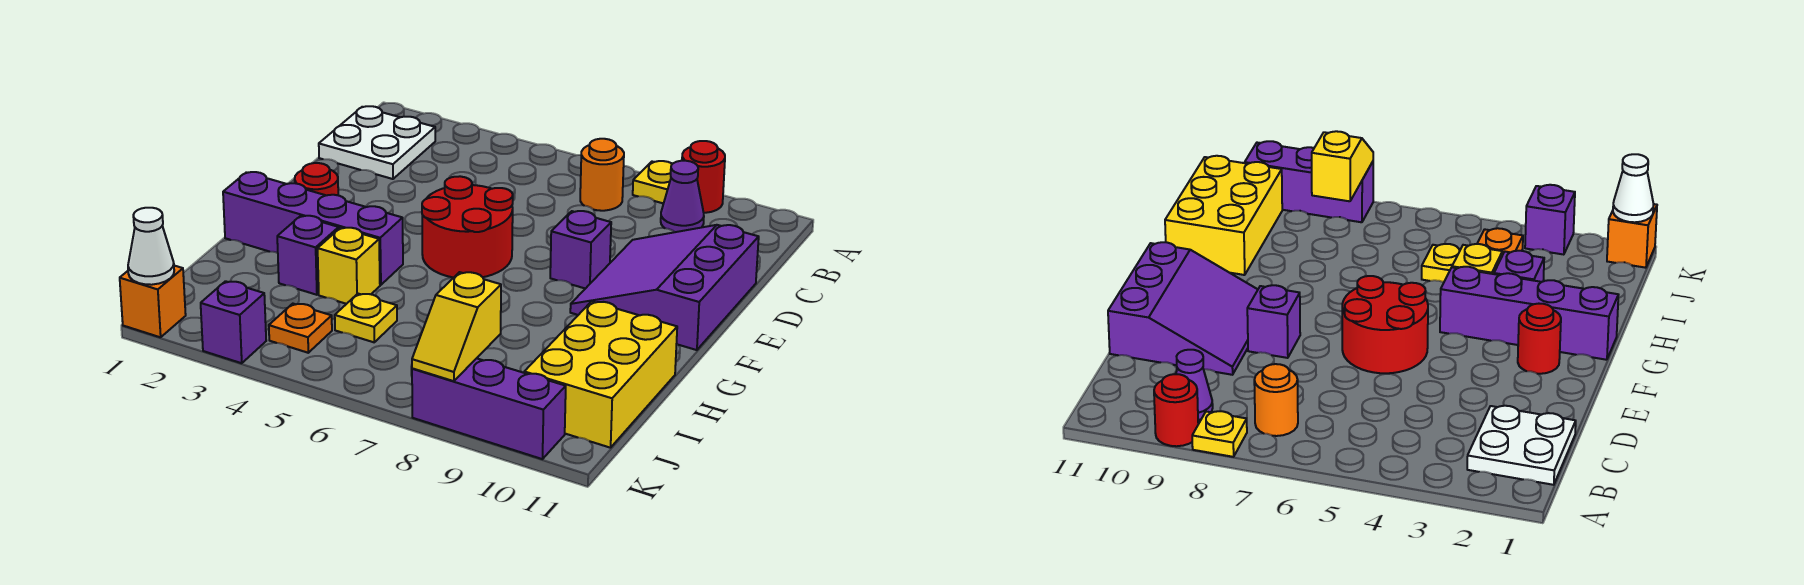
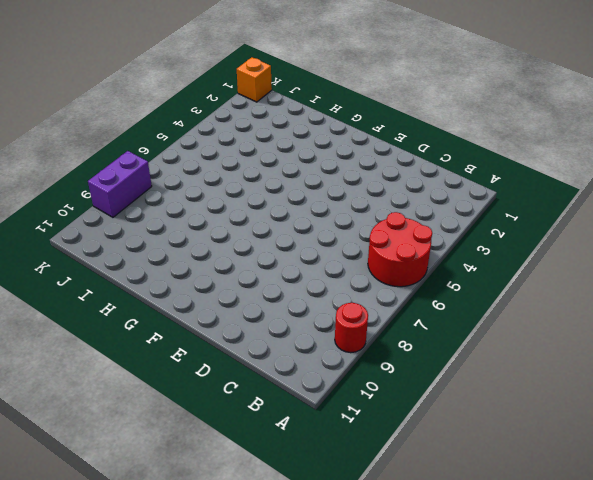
red 2x2 round brick [368,212,432,287] -> red 2x2 round brick moved to [422,176,513,277]
purple 1x2 brick [88,151,152,217] -> purple 1x3 brick [412,358,566,459]
none -> yellow 1x1 plate [633,161,672,204]
none -> white 2x2 plate [319,106,435,179]
none -> orange 1x1 round brick [580,139,624,211]

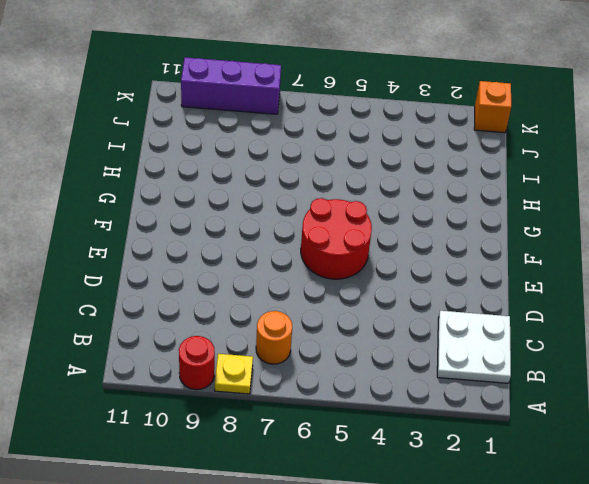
none -> purple 1x1 cone [661,161,704,232]
none -> purple 3x3 slope [570,225,759,350]
none -> purple 1x1 brick [550,211,611,289]

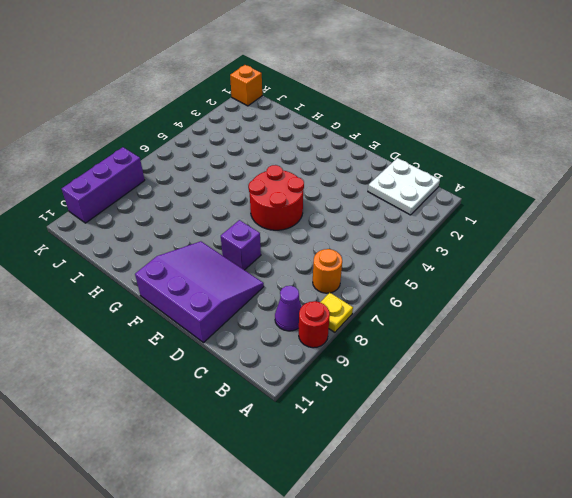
none -> red 1x1 round brick [295,163,338,195]
none -> purple 1x4 brick [223,172,403,285]
none -> purple 1x1 brick [277,216,339,295]

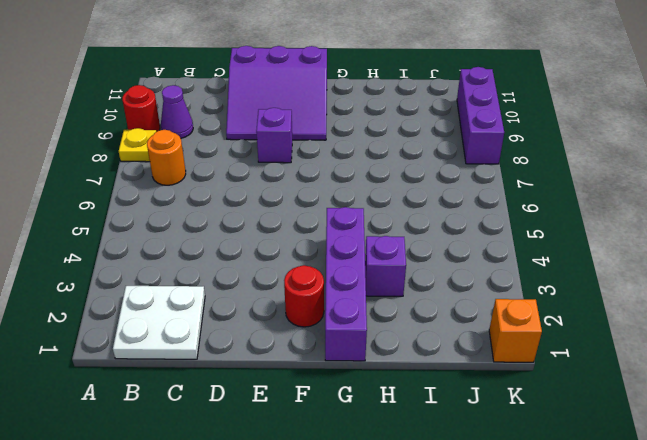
none -> red 2x2 round brick [422,176,513,277]
none -> yellow 1x1 brick [318,228,380,304]
none -> yellow 2x3 brick [524,301,677,448]

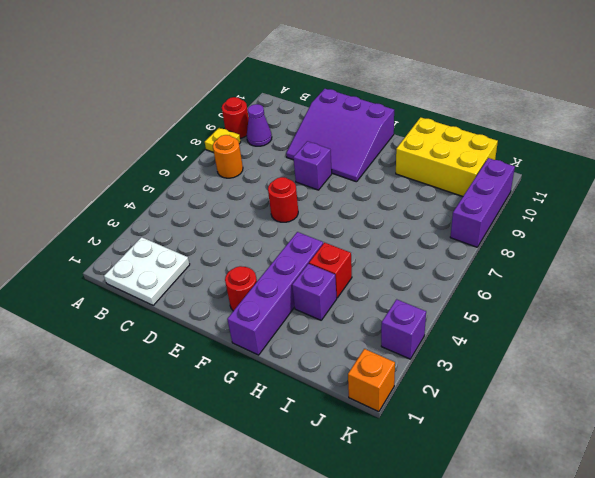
red 1x1 round brick [268,177,298,222] -> red 2x2 round brick [422,176,513,277]
red 1x1 brick [309,243,352,298] -> yellow 1x1 brick [318,228,380,304]
none -> yellow 1x1 plate [335,294,397,342]
none -> orange 1x1 plate [269,304,332,353]
none -> yellow 1x2 slope [412,272,501,381]

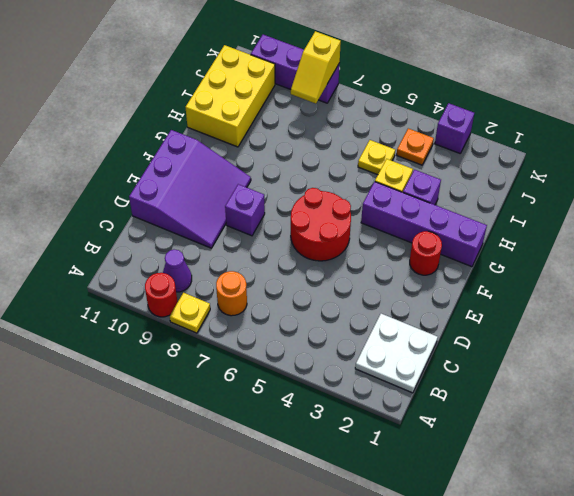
yellow 1x2 slope [291,31,341,104] -> yellow 1x2 slope turned to [412,272,501,381]
none -> orange 1x1 brick [120,266,186,337]
none -> white 1x1 cone [128,208,174,285]

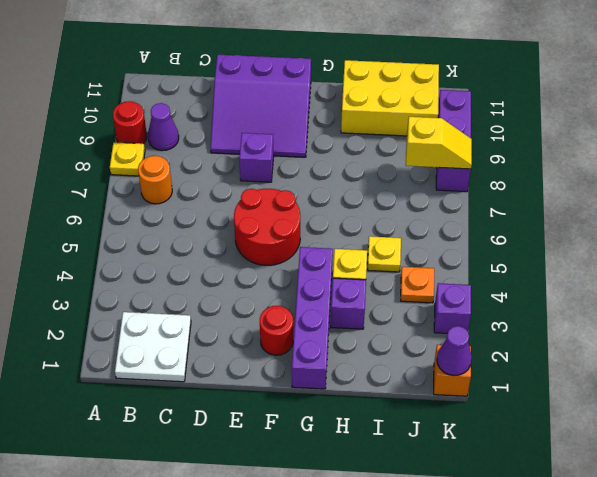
purple 1x1 cone [437,326,472,376] -> white 1x1 cone [128,208,174,285]

